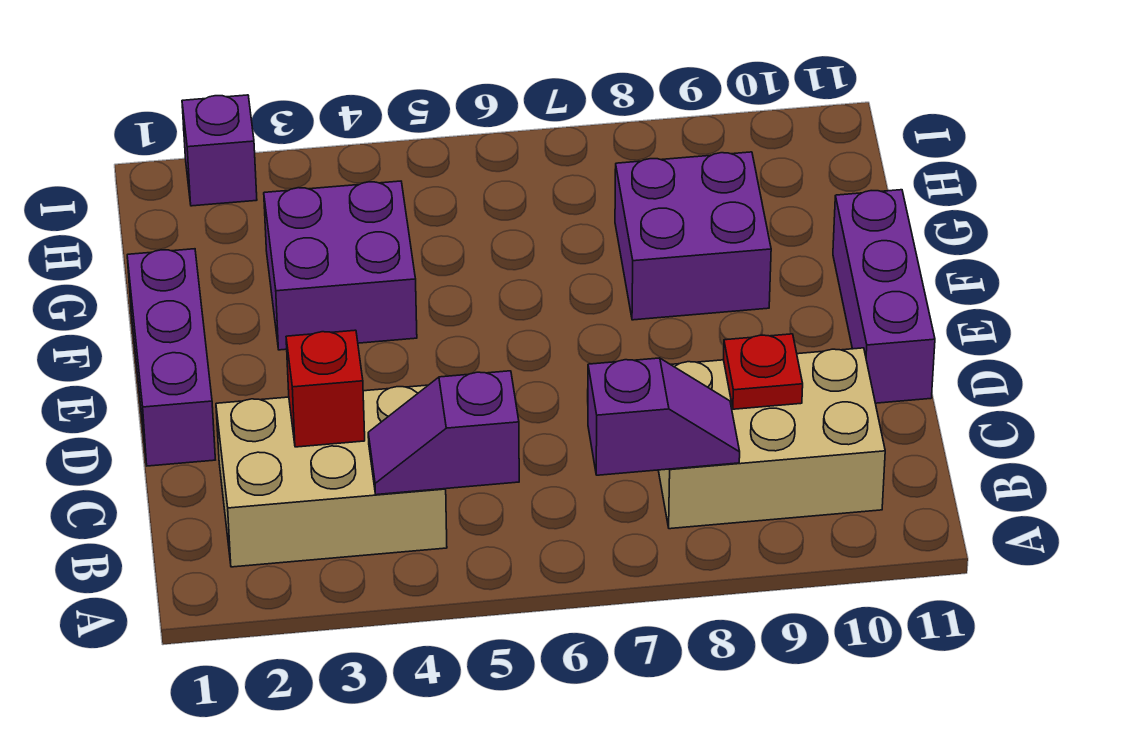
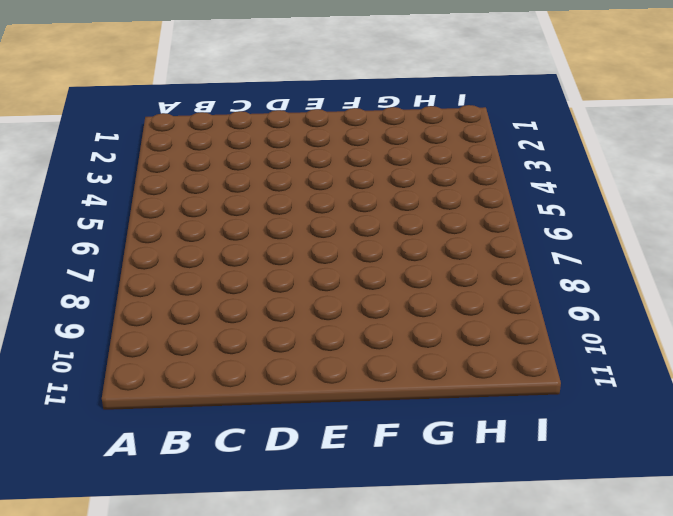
none -> tan 2x3 brick [216,385,447,567]
none -> tan 2x3 brick [658,348,885,529]

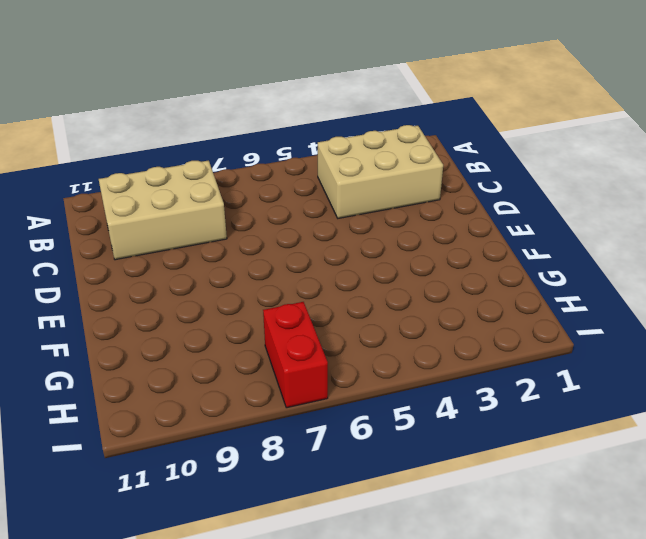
red 1x2 brick [263,302,328,408] -> none
none -> purple 1x3 brick [127,249,215,466]
none -> purple 1x3 brick [833,190,935,403]

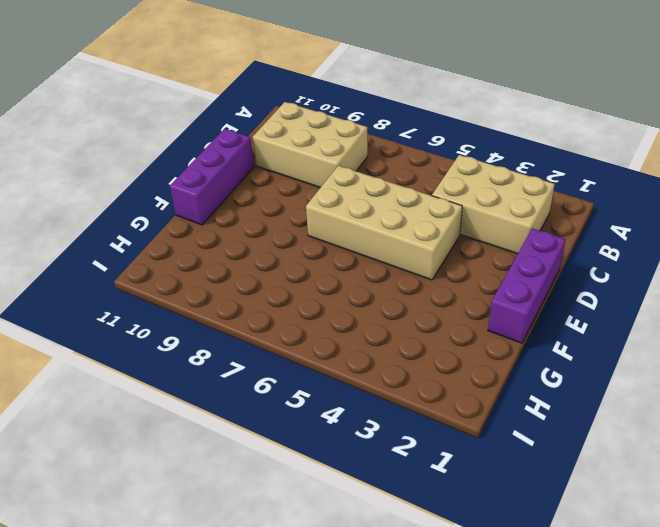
tan 2x4 brick [306,166,462,280] -> none
none -> purple 2x2 brick [264,181,417,350]
none -> purple 2x2 brick [615,152,771,320]

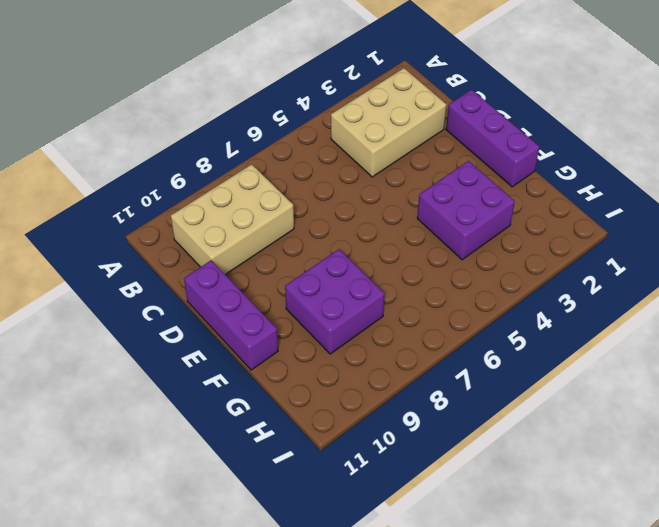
none -> purple 1x1 brick [182,95,257,206]
none -> purple 1x2 slope [368,371,519,495]

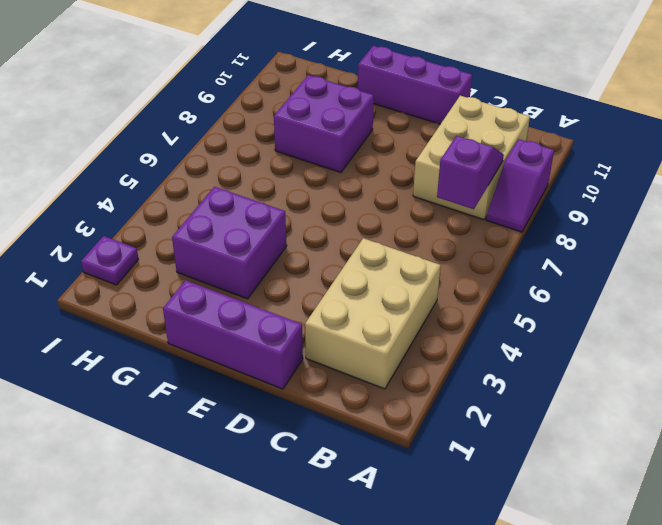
purple 1x2 slope [486,139,554,232] -> purple 1x2 slope moved to [368,371,519,495]
purple 1x1 plate [81,236,138,285] -> purple 1x1 brick [182,95,257,206]
none -> red 1x1 brick [286,330,365,447]
none -> red 1x1 plate [724,334,803,409]

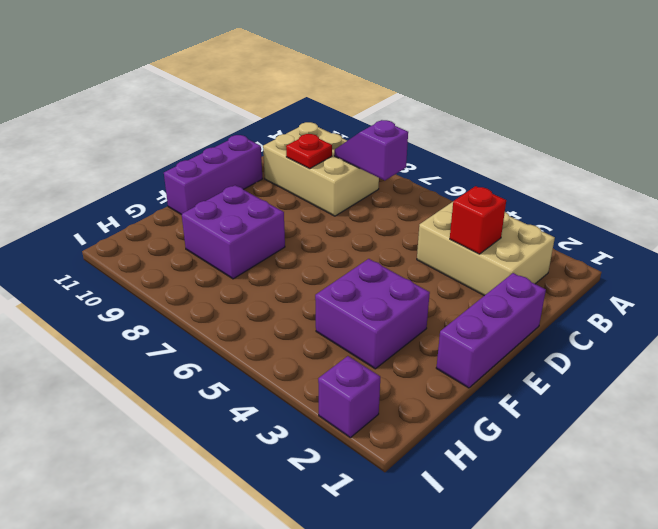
none -> purple 1x2 slope [368,371,519,495]

